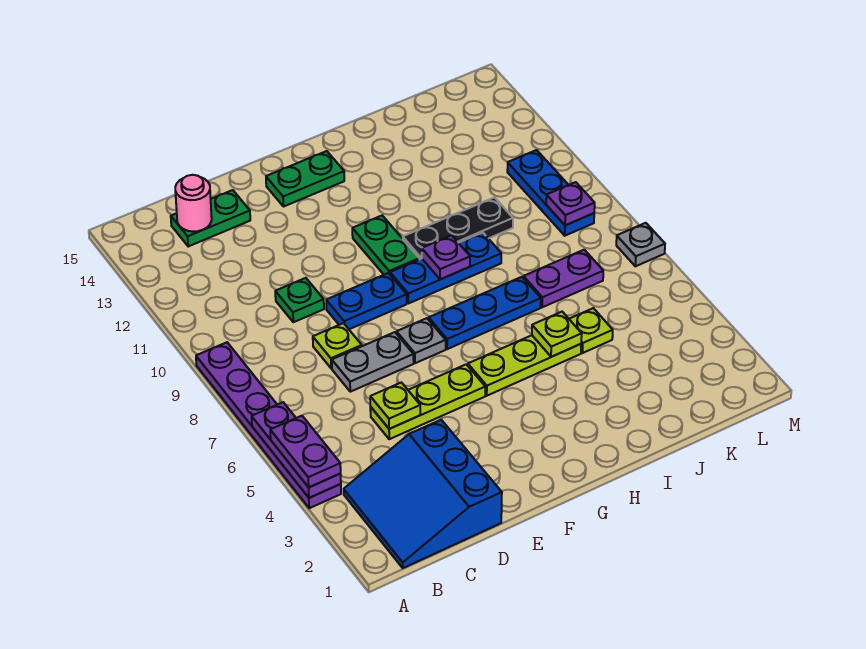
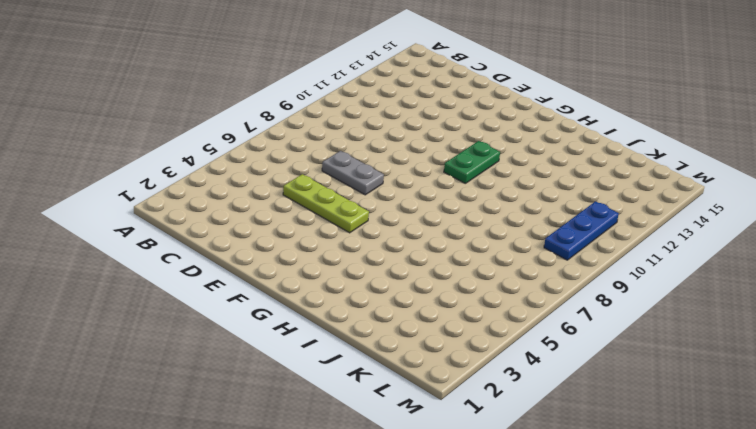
none -> purple 1x6 plate [196,342,341,508]
none -> blue 3x3 slope [344,420,502,568]
none -> green 1x2 plate [171,190,250,246]

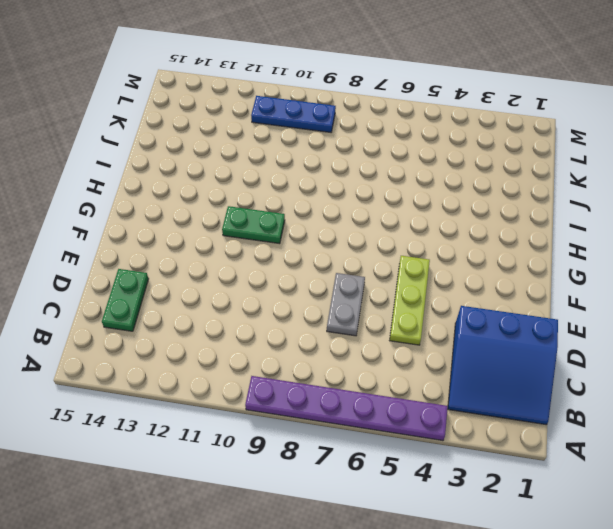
none -> lime 1x1 plate [313,323,362,368]
none -> green 1x1 plate [275,278,324,322]
none -> blue 1x2 plate [326,273,407,329]

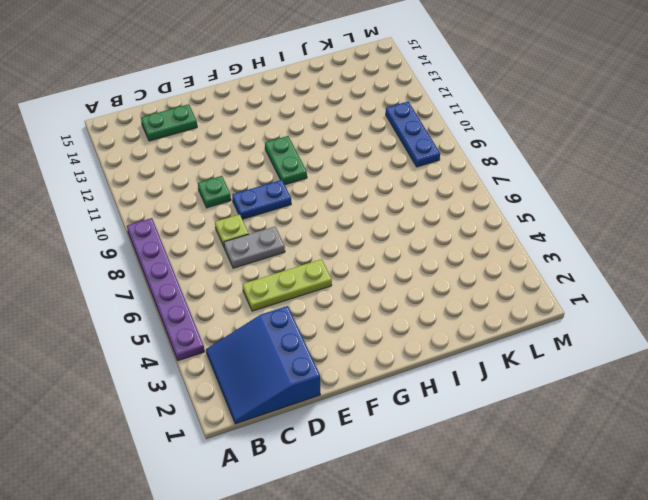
none -> grey 1x1 plate [397,318,446,363]
none -> green 1x2 plate [266,151,344,207]
none -> lime 1x3 plate [468,335,581,396]

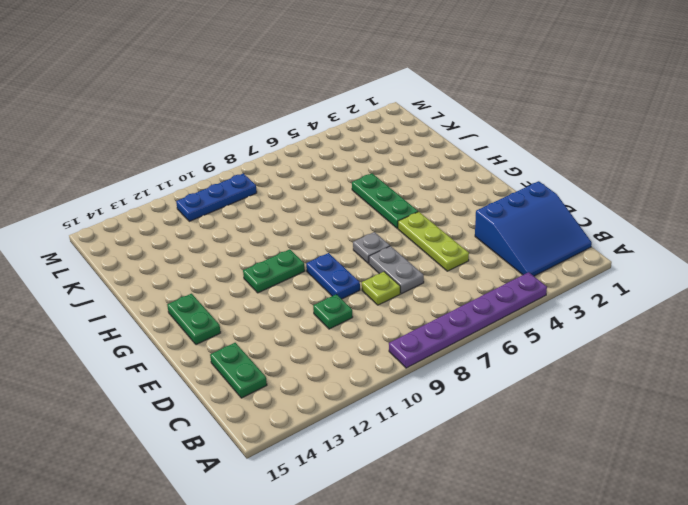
green 1x3 plate [352,173,418,228] -> lime 1x3 plate [468,335,581,396]
none -> blue 1x3 plate [429,277,541,349]
none -> blue 1x3 plate [390,232,501,303]
none -> black 1x3 plate [403,197,513,259]

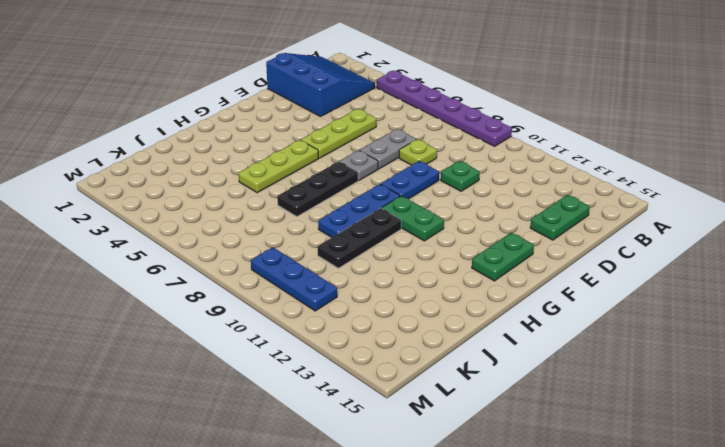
black 1x3 plate [277,162,358,216] -> blue 1x3 plate [429,277,541,349]
none -> lime 1x1 plate [569,308,613,353]
none -> purple 1x2 plate [524,250,603,307]
none -> grey 1x1 plate [616,223,665,266]

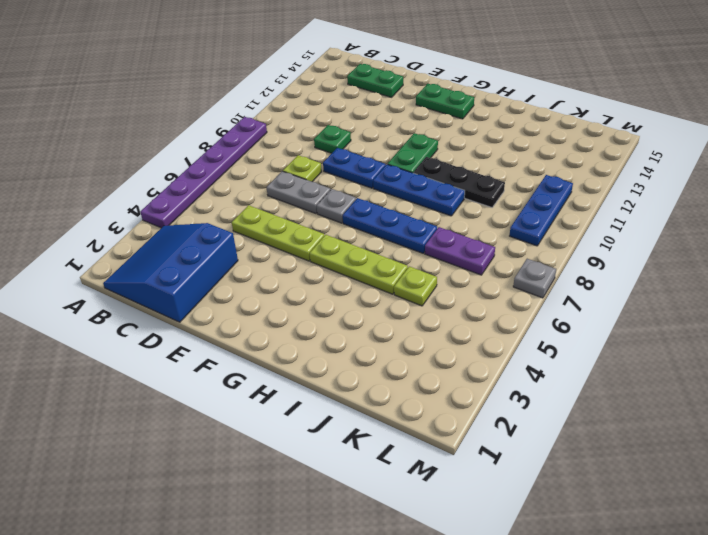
none -> purple 1x3 plate [252,402,341,498]
none -> pink 1x1 round brick [175,175,212,232]
none -> lime 1x1 plate [370,382,420,429]

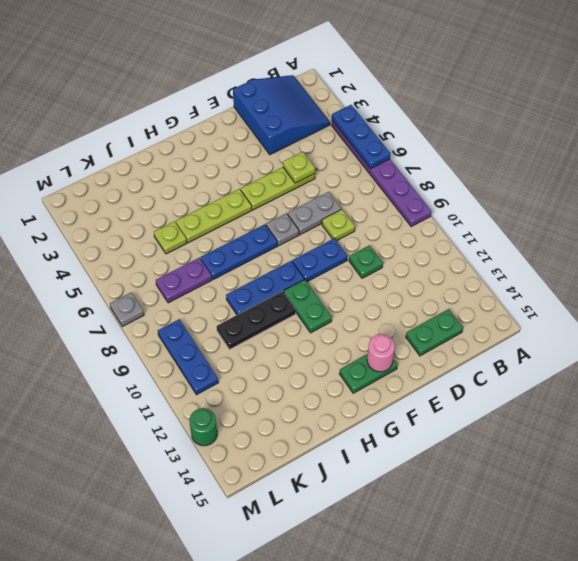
blue 1x3 plate [332,105,390,169] -> purple 1x3 plate [252,402,341,498]
pink 1x1 round brick [367,334,395,372] -> pink 1x1 round brick moved to [175,175,212,232]
green 1x1 round brick [189,408,217,446] -> none
none -> purple 1x1 plate [422,235,470,279]
none -> lime 1x1 plate [532,312,582,357]
none -> purple 1x1 plate [546,182,595,225]

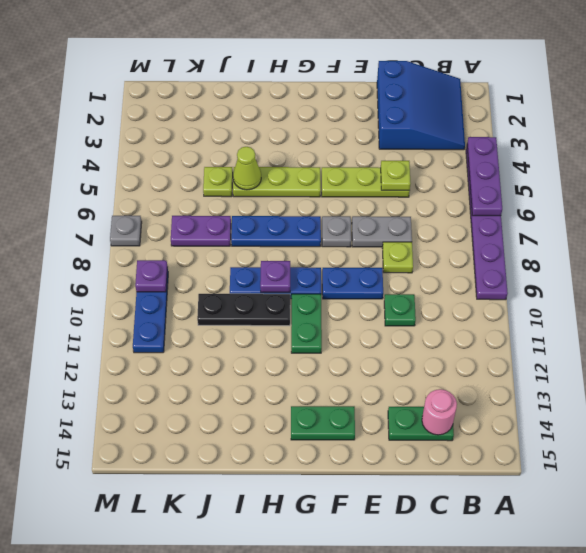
lime 1x1 cone [233,147,261,190] -> lime 1x1 plate [532,312,582,357]
none -> purple 1x2 plate [270,416,341,487]

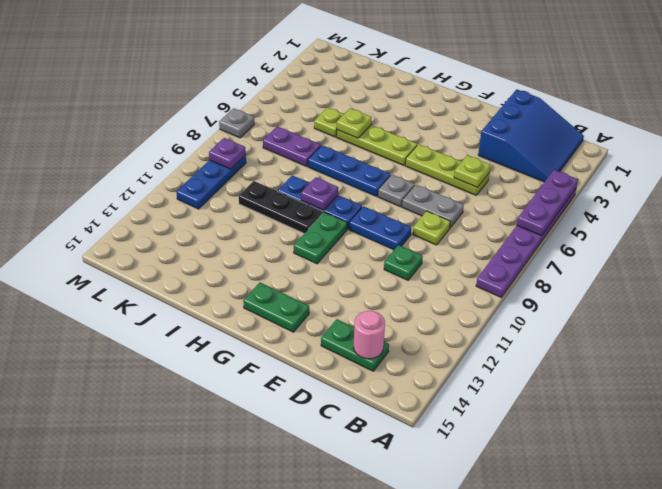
none -> purple 1x2 plate [270,416,341,487]

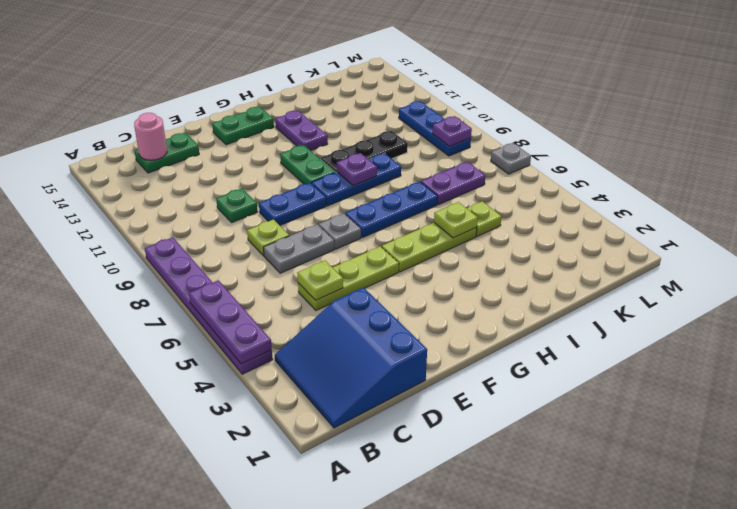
purple 1x2 plate [275,110,328,151] -> purple 1x2 plate moved to [270,416,341,487]

